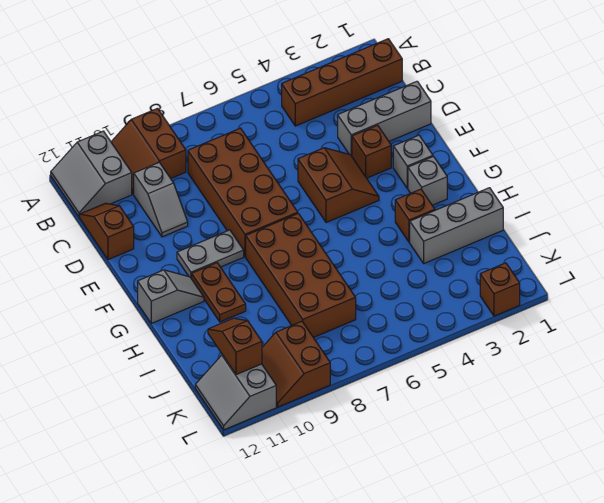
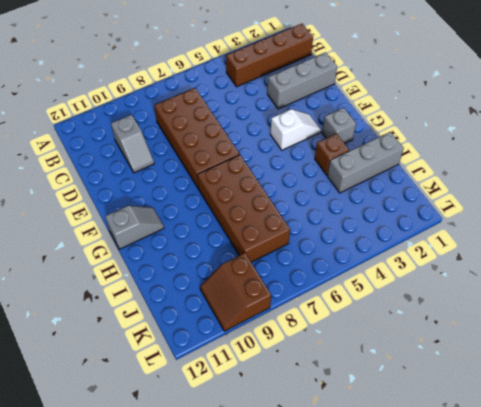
white 1x2 slope [270,109,321,150] -> brown 2x2 slope [298,148,379,223]
none -> brown 2x2 slope [111,108,186,194]
none -> grey 2x2 slope [51,131,132,217]
none -> brown 1x2 slope [80,203,134,260]

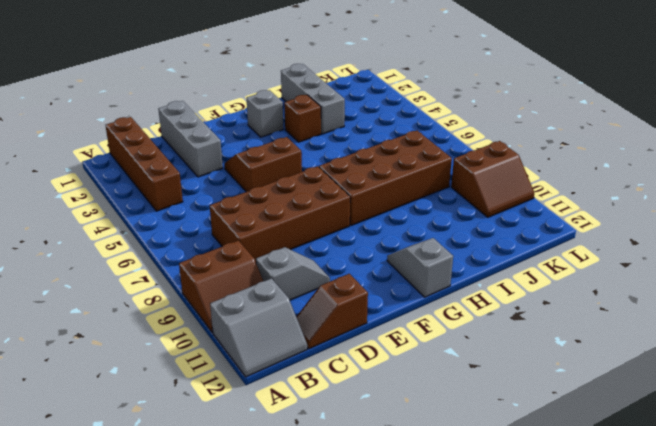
none -> brown 1x1 brick [352,125,391,178]
none -> grey 1x1 brick [393,135,433,188]
none -> grey 1x2 plate [177,230,244,279]

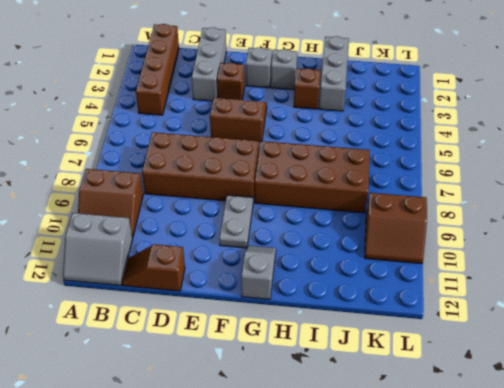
none -> grey 1x2 slope [134,162,188,237]
none -> brown 1x2 plate [192,263,246,322]
none -> grey 2x2 slope [195,355,276,430]

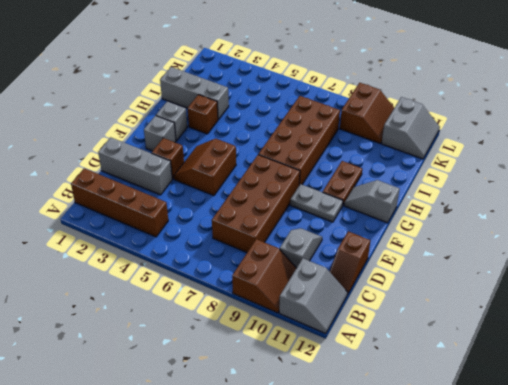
none -> brown 1x1 brick [480,263,520,316]
none -> brown 1x2 slope [208,318,262,375]

